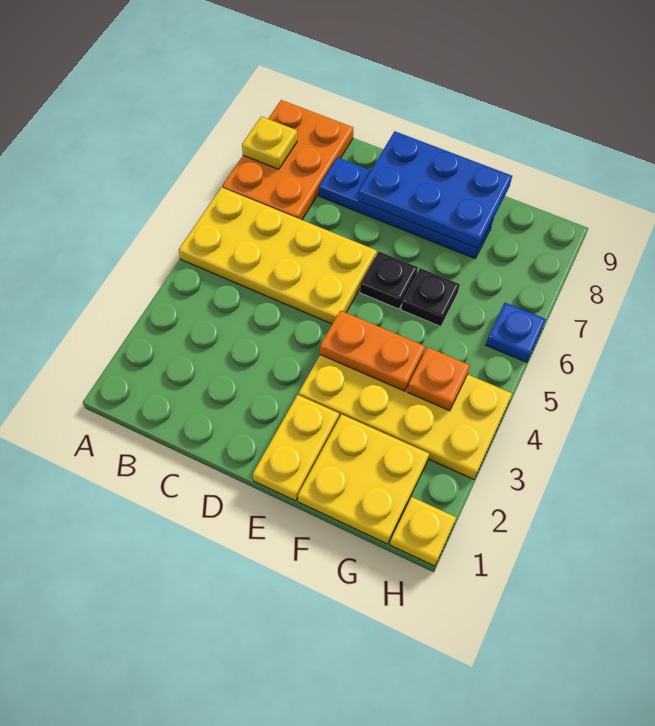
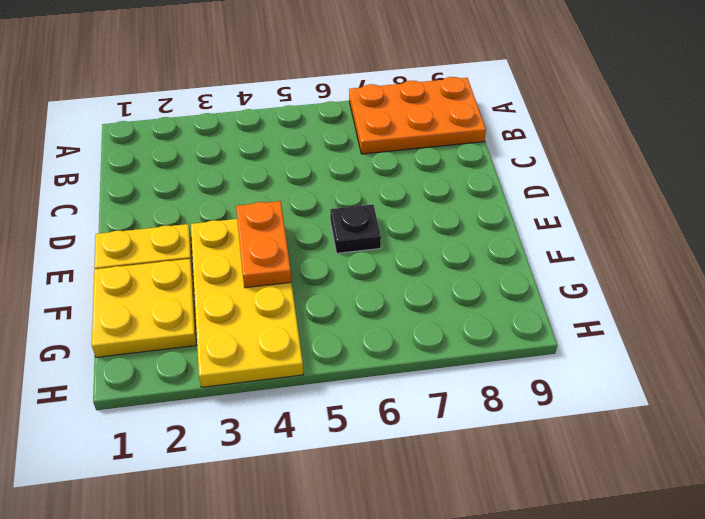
none -> yellow 2x4 plate [179,187,377,324]
none -> blue 1x4 plate [319,157,493,258]
none -> black 1x1 plate [401,268,460,327]

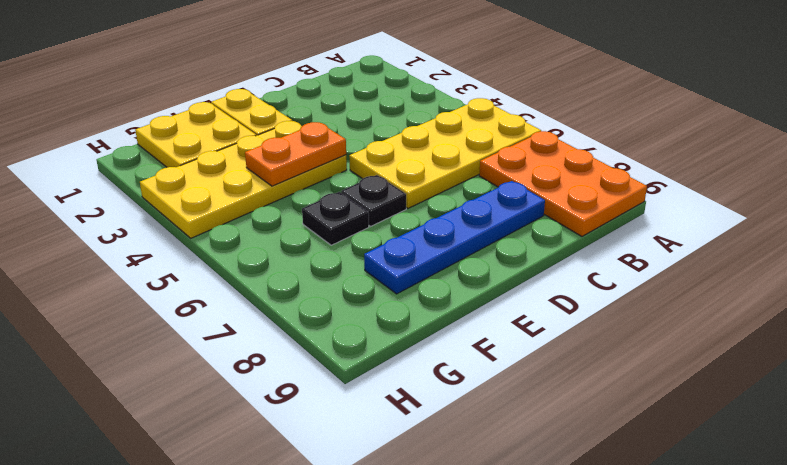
none -> yellow 1x1 plate [390,497,456,566]
none -> blue 1x1 plate [486,303,546,362]
none -> yellow 1x1 plate [242,116,297,169]

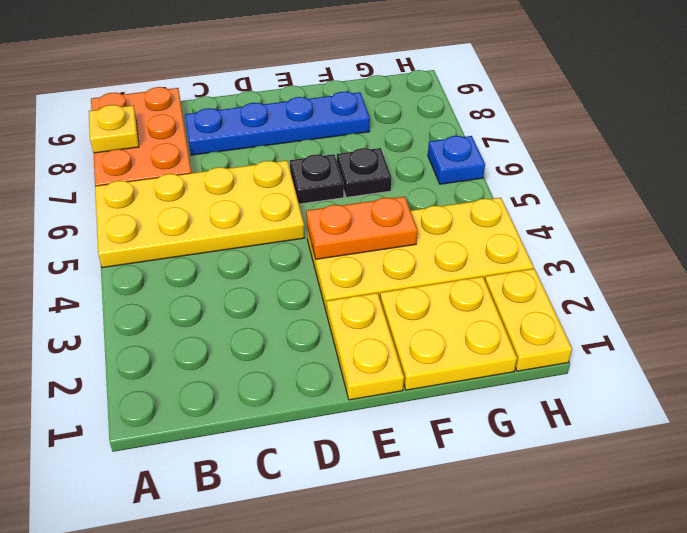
yellow 1x2 plate [485,269,572,371] -> yellow 1x1 plate [390,497,456,566]
none -> blue 2x3 plate [358,131,512,249]
none -> orange 1x1 plate [407,347,470,411]

